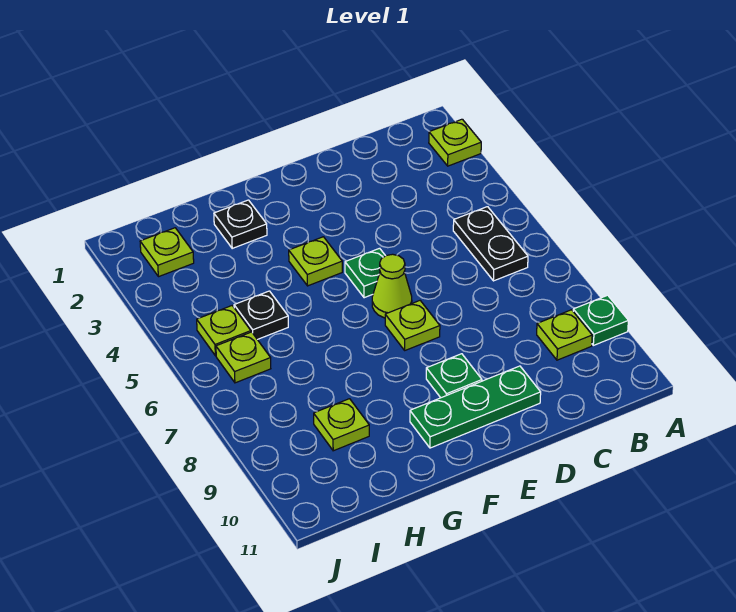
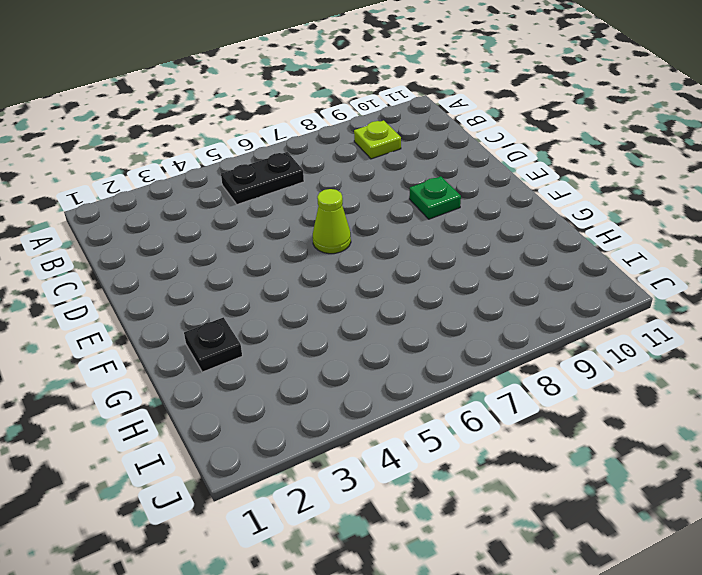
none -> lime 1x1 plate [429,119,481,166]
none -> green 1x1 plate [573,295,628,345]
none -> green 1x3 plate [410,366,541,448]

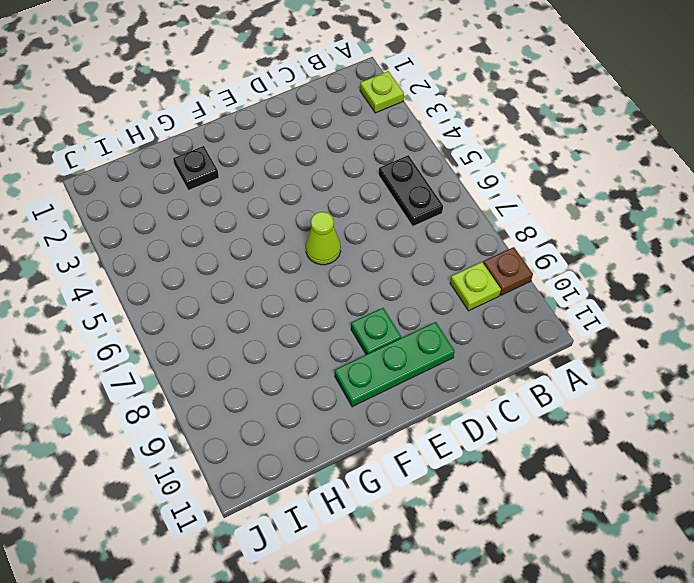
brown 1x1 plate [483,247,533,295] -> green 1x1 plate [573,295,628,345]
none -> green 1x1 plate [345,248,385,298]
none -> lime 1x1 plate [385,301,440,350]
none -> lime 1x1 plate [289,237,342,286]

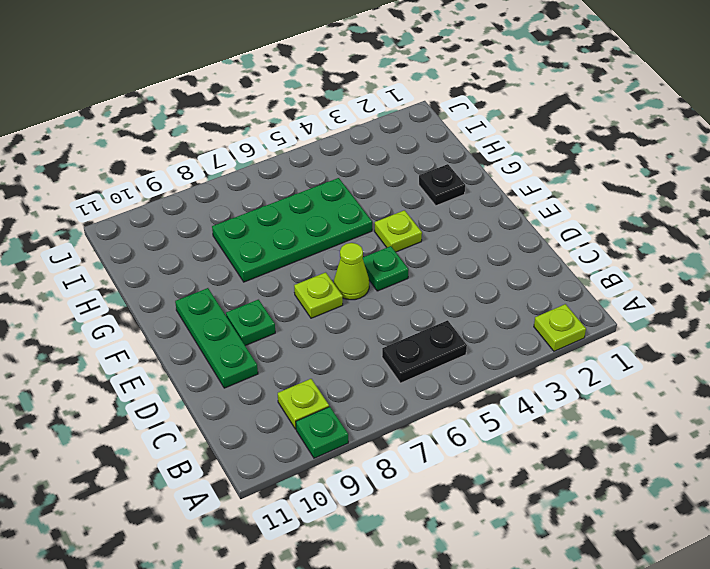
green 2x4 plate [212,178,372,282] -> black 1x1 plate [234,291,288,340]
none -> lime 1x1 plate [314,399,369,451]
none -> lime 1x1 plate [140,228,194,277]
none -> lime 1x1 plate [197,306,251,356]

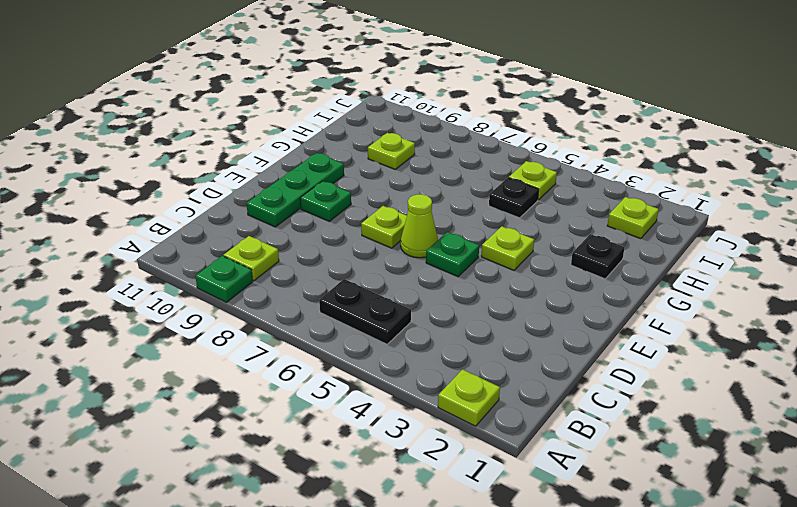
none -> lime 1x1 plate [216,332,271,383]

